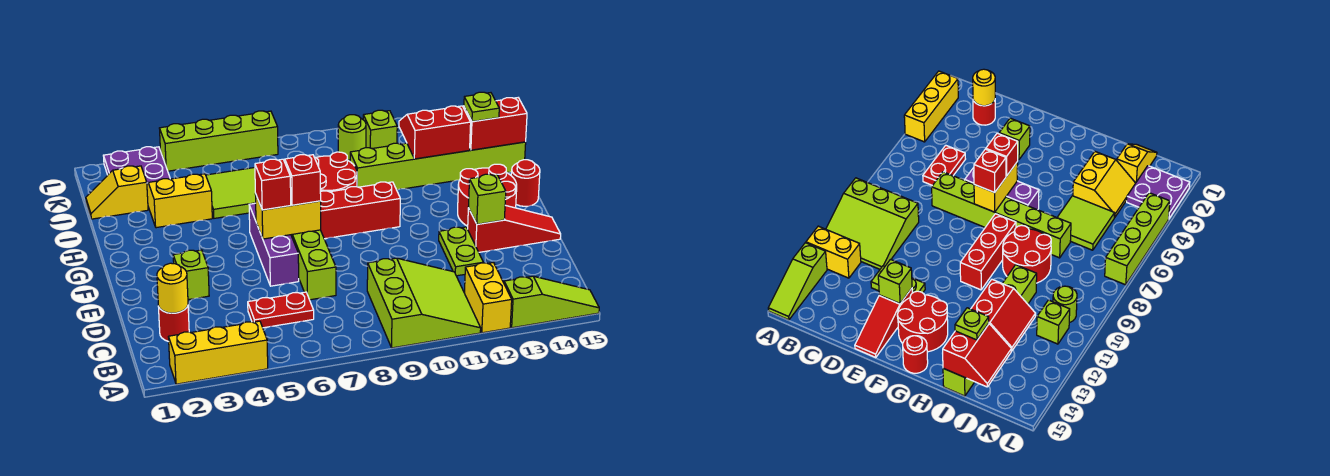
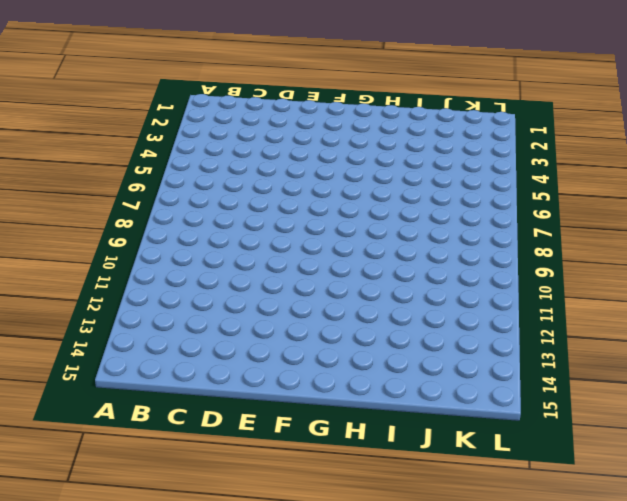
none -> yellow 1x3 brick [169,321,268,384]
none -> lime 3x3 slope [367,258,481,348]
none -> yellow 1x2 brick [464,263,512,333]
none -> lime 1x3 slope [504,276,599,328]

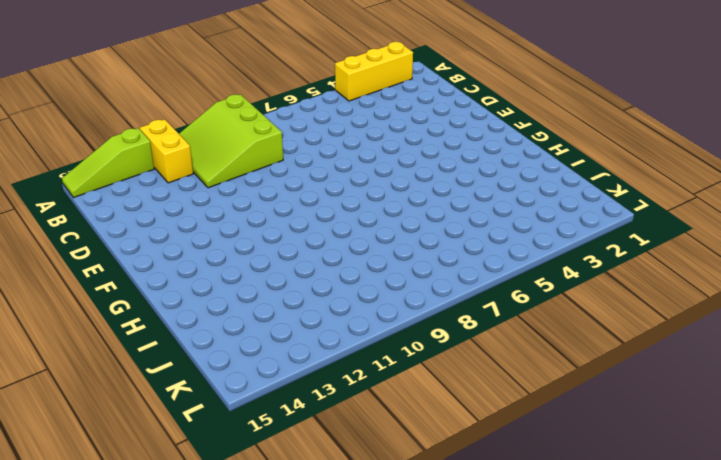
none -> red 1x1 round brick [158,306,189,342]
none -> red 1x2 plate [248,292,314,328]
none -> lime 1x6 brick [284,161,336,300]
none -> lime 1x2 plate [439,227,483,276]

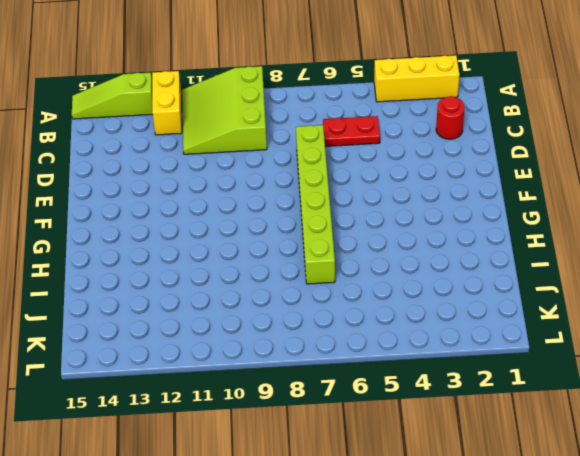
none -> lime 1x2 plate [439,227,483,276]
none -> lime 1x1 brick [173,250,209,300]
none -> purple 1x3 brick [249,203,299,286]
none -> red 1x3 slope [468,205,561,252]

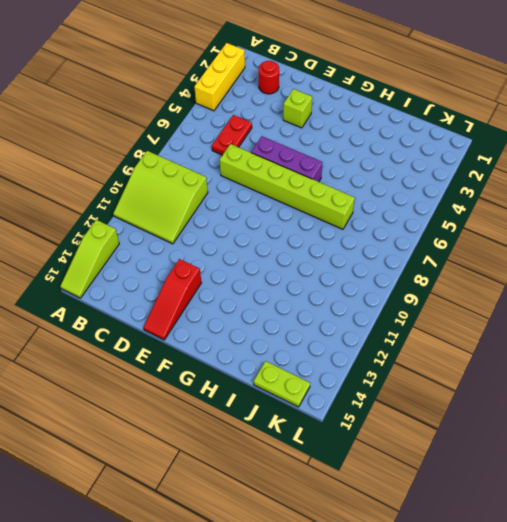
lime 1x2 plate [254,361,310,407] -> lime 1x2 plate moved to [439,227,483,276]
none -> yellow 1x2 brick [464,263,512,333]
none -> red 2x2 round brick [458,164,517,226]
none -> red 1x3 brick [320,182,400,239]
none -> red 1x1 round brick [511,160,540,206]

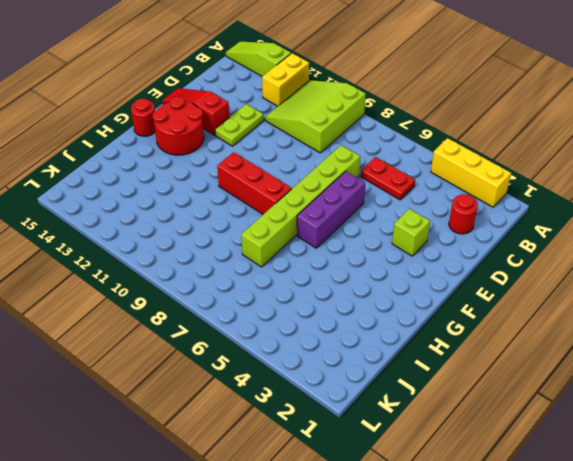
none -> red 2x2 round brick [315,152,357,192]
none -> yellow 2x2 slope [147,174,212,228]
none -> lime 2x2 tile [206,168,256,218]
none -> lime 1x6 brick [350,142,526,190]

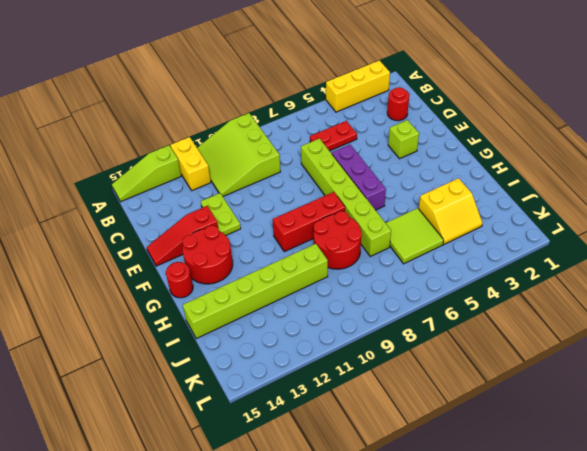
none -> yellow 1x2 slope [86,166,148,219]
none -> purple 2x2 plate [103,147,170,184]
none -> lime 1x1 round brick [338,115,366,160]
none -> lime 1x1 brick [363,110,397,149]

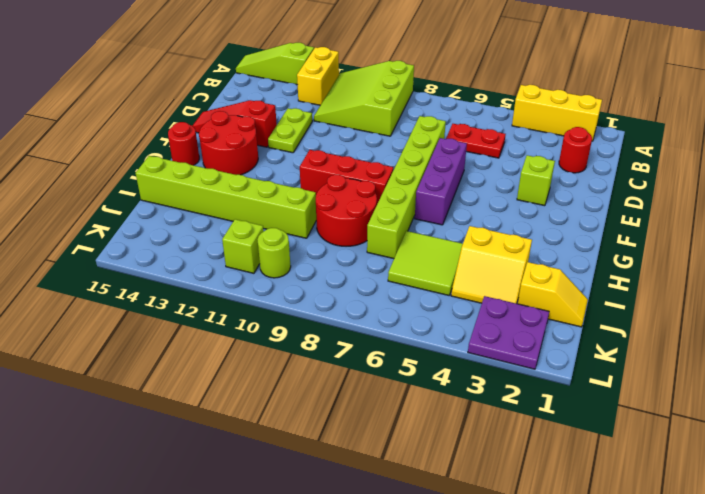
none -> lime 1x4 brick [159,111,278,171]
none -> yellow 1x1 round brick [157,263,188,313]
none -> lime 1x1 brick [468,174,506,224]
none -> yellow 1x2 brick [255,194,321,239]

